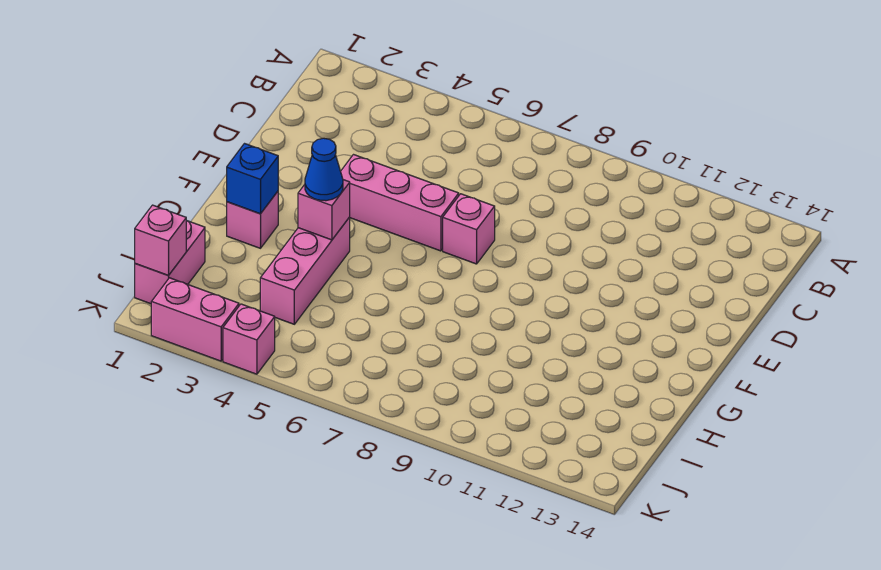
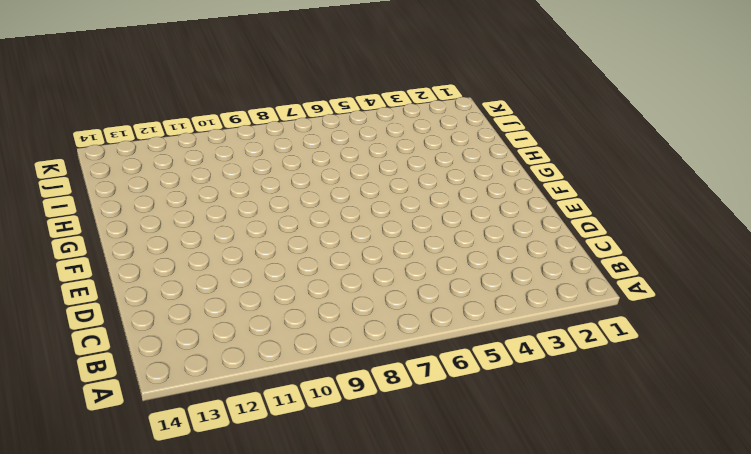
none -> pink 1x3 brick [341,155,459,251]
none -> pink 1x1 brick [443,194,495,264]

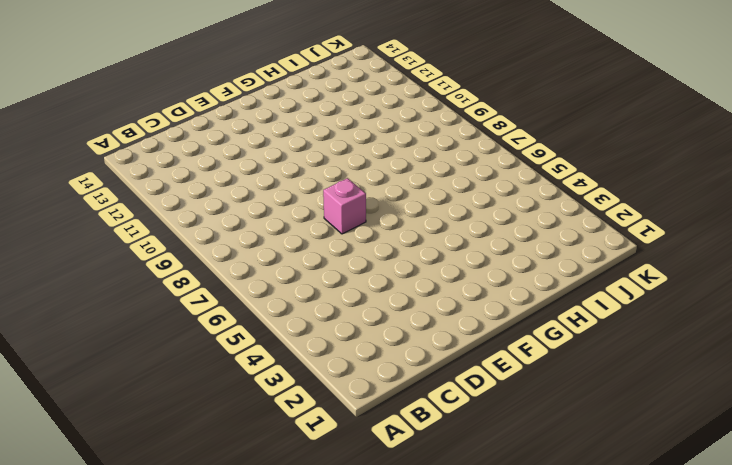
none -> pink 1x3 brick [341,155,459,251]
none -> pink 1x1 brick [227,191,278,248]

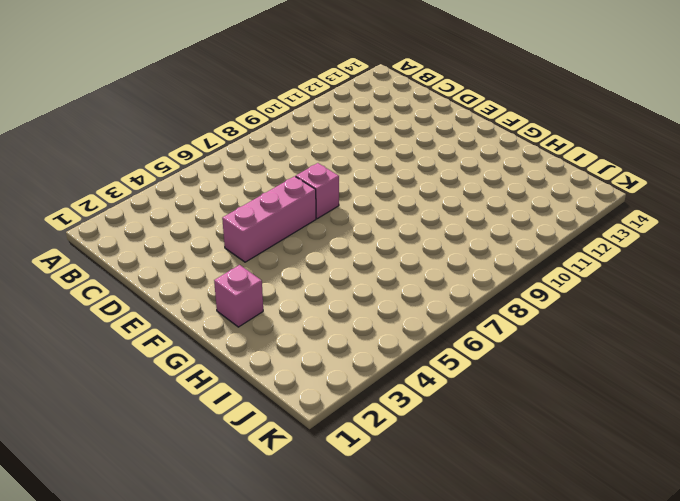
none -> pink 1x3 brick [260,217,350,324]
none -> pink 1x2 brick [135,220,205,304]

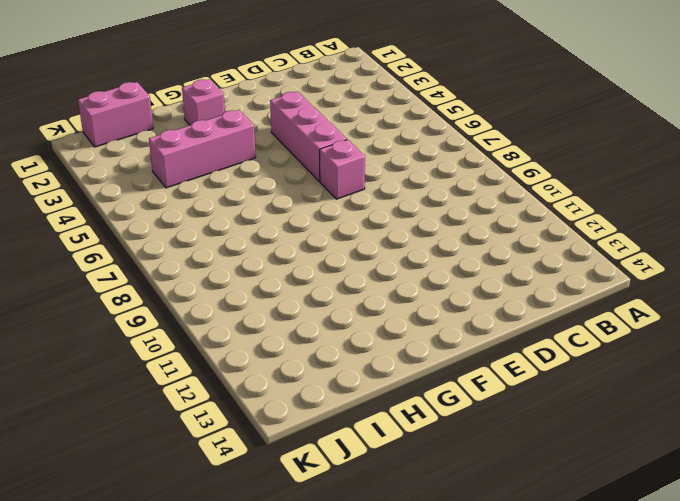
none -> pink 1x2 brick [151,278,239,361]
none -> pink 1x1 brick [223,304,275,374]

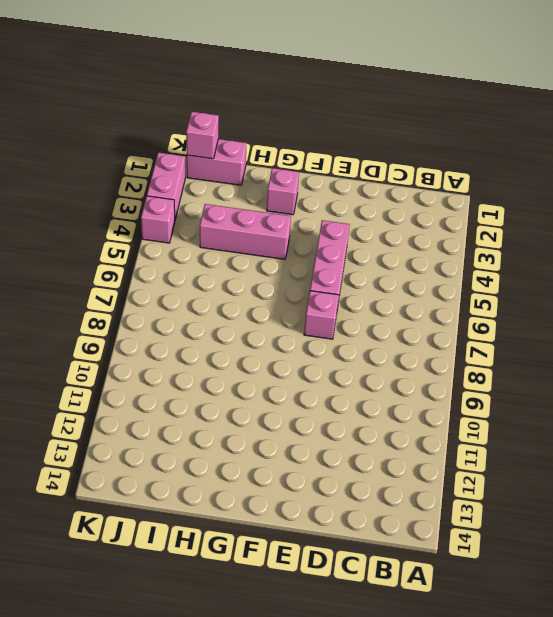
none -> blue 1x1 brick [227,144,278,214]
none -> pink 1x1 brick [298,180,350,240]

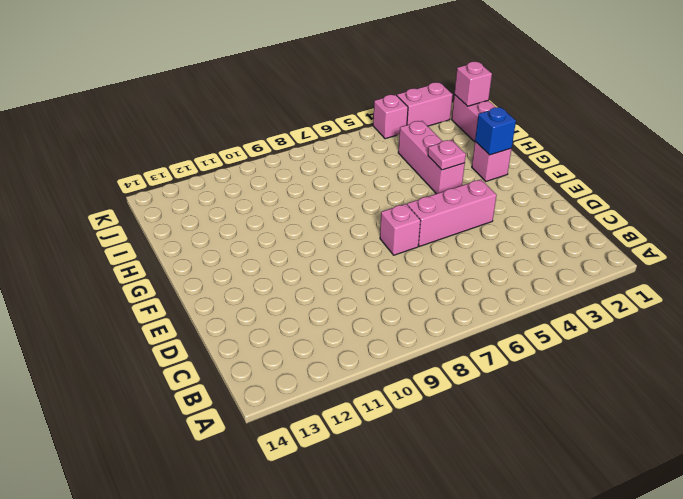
pink 1x1 plate [428,140,466,170] -> pink 1x1 brick [298,180,350,240]
none -> blue 1x1 cone [305,138,343,201]

